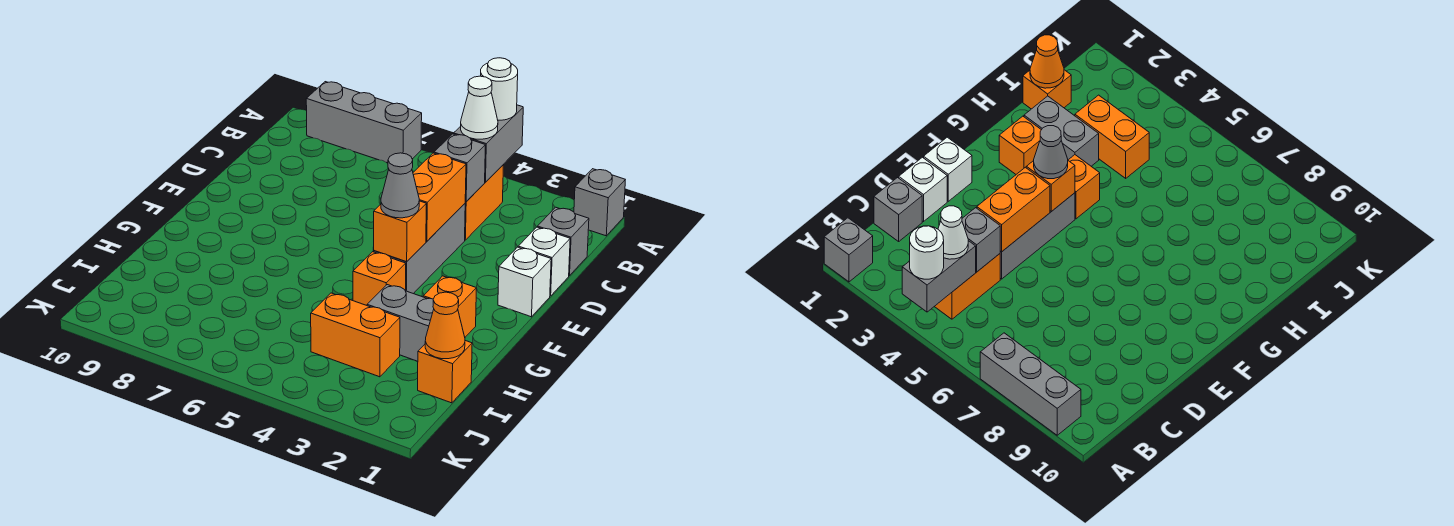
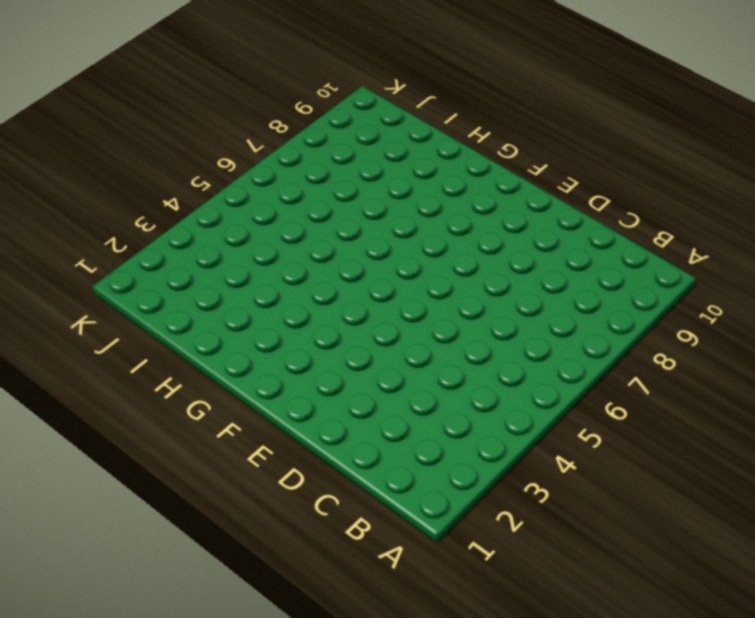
none -> grey 1x1 brick [574,169,625,236]
none -> grey 1x3 brick [306,82,422,163]
none -> orange 1x2 brick [465,165,504,240]

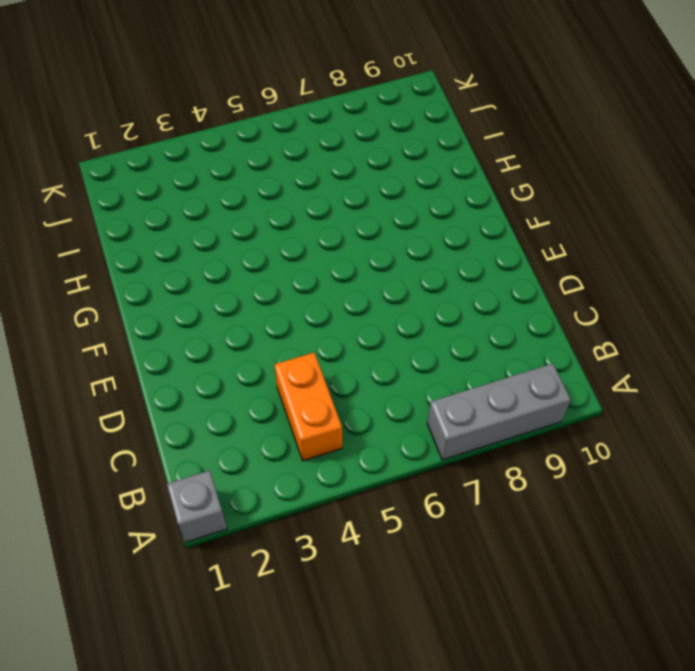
none -> grey 1x1 brick [538,207,589,276]
none -> white 1x1 brick [518,227,570,296]
none -> grey 1x3 brick [374,204,465,294]

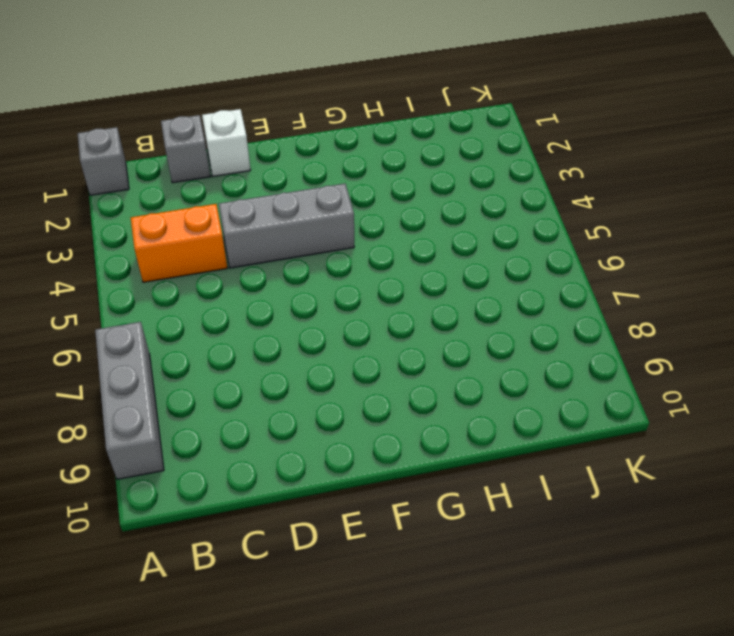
none -> white 1x1 brick [498,247,551,317]
none -> orange 1x1 brick [423,276,476,337]
none -> orange 1x1 brick [353,252,406,305]

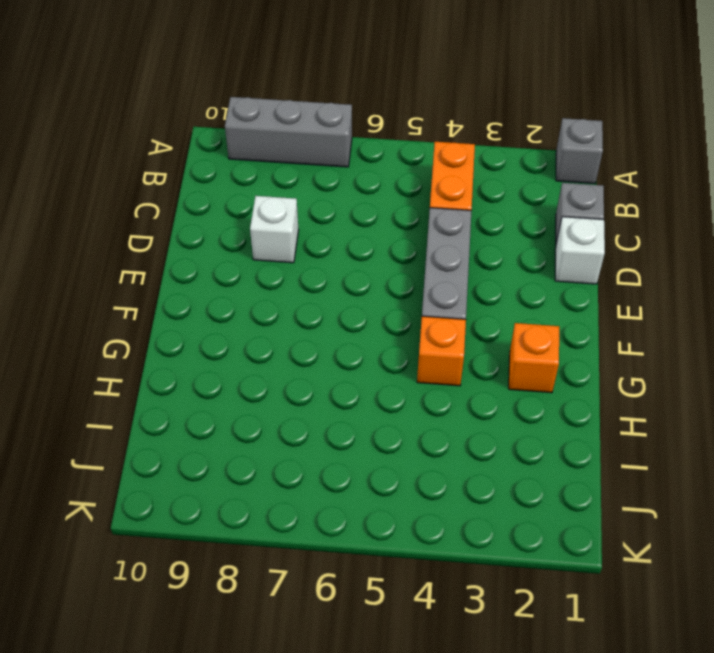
white 1x1 brick [250,196,299,263] -> white 1x1 brick moved to [498,247,551,317]
none -> grey 1x2 brick [367,285,434,361]
none -> orange 1x1 brick [418,341,472,403]
none -> orange 1x2 brick [311,293,400,377]

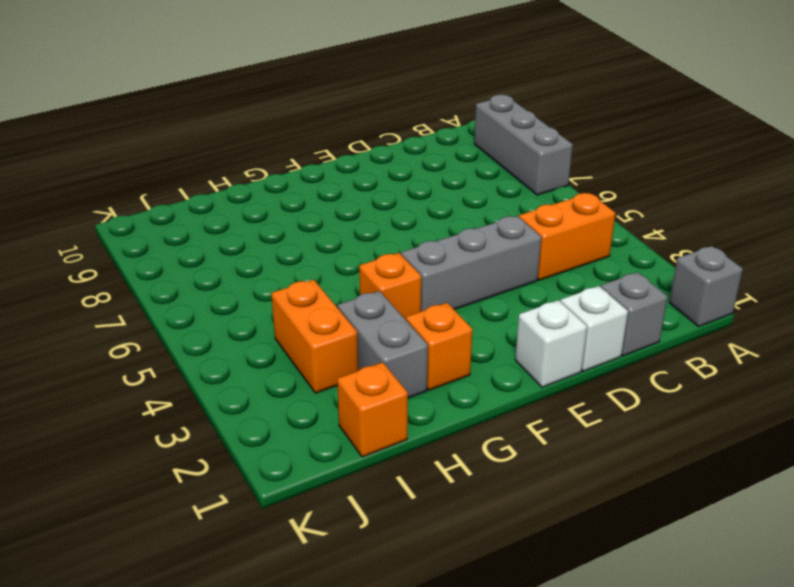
none -> grey 1x2 brick [454,105,523,182]
none -> grey 1x1 brick [434,134,485,202]
none -> orange 1x2 brick [413,153,466,241]

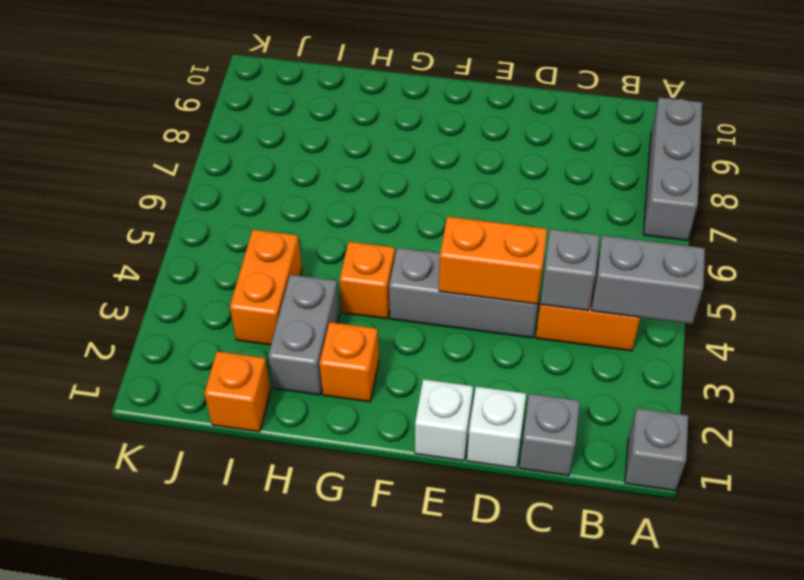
none -> orange 1x1 brick [374,201,426,262]
none -> orange 1x1 cone [425,292,465,359]
none -> white 1x1 round brick [481,58,518,120]

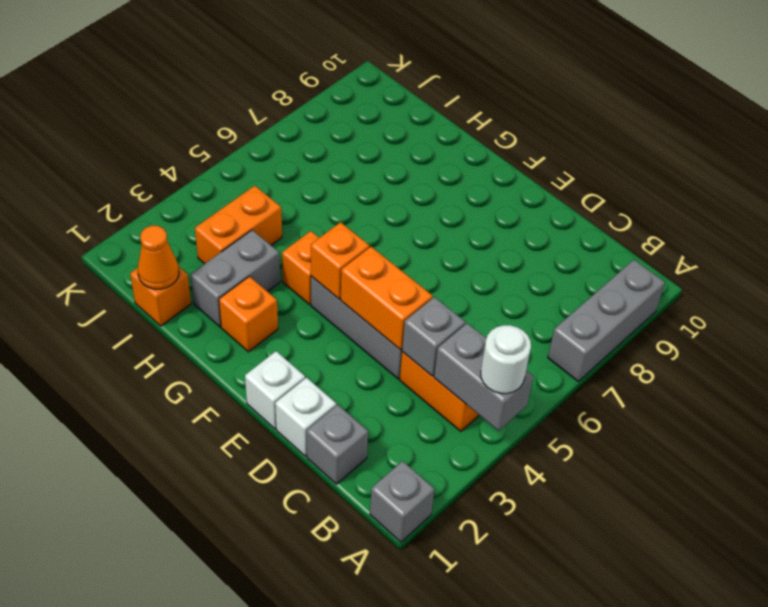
none -> white 1x1 cone [461,76,498,139]
none -> grey 1x1 cone [381,153,419,218]

